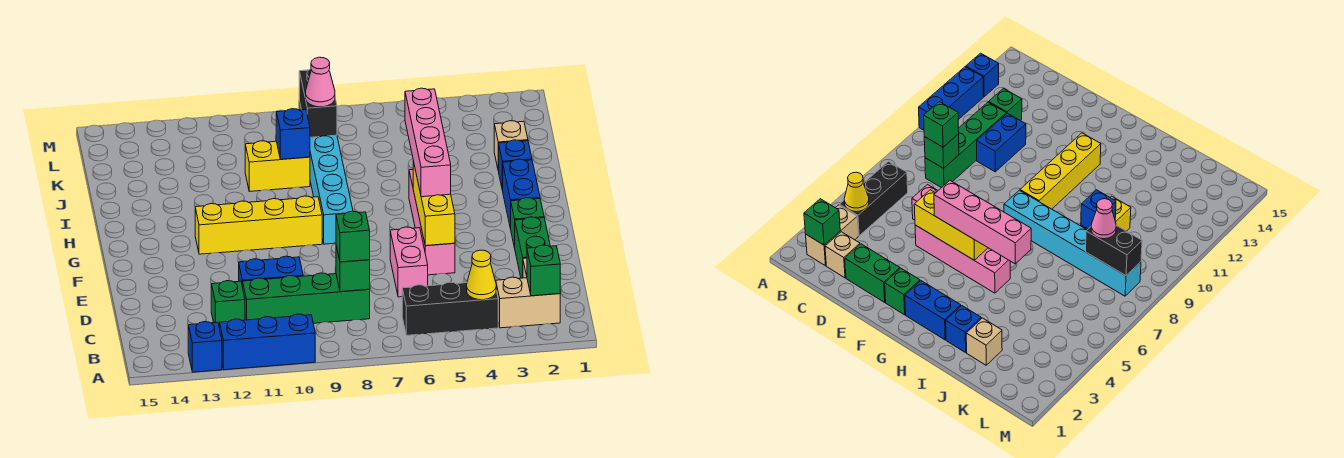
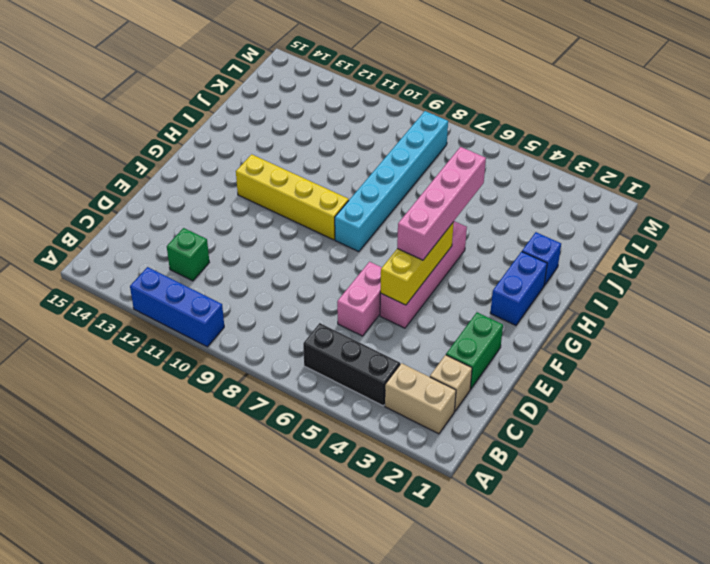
none -> blue 1x1 brick [188,322,222,372]
none -> green 1x4 brick [243,273,370,323]
none -> blue 1x2 brick [239,256,303,287]

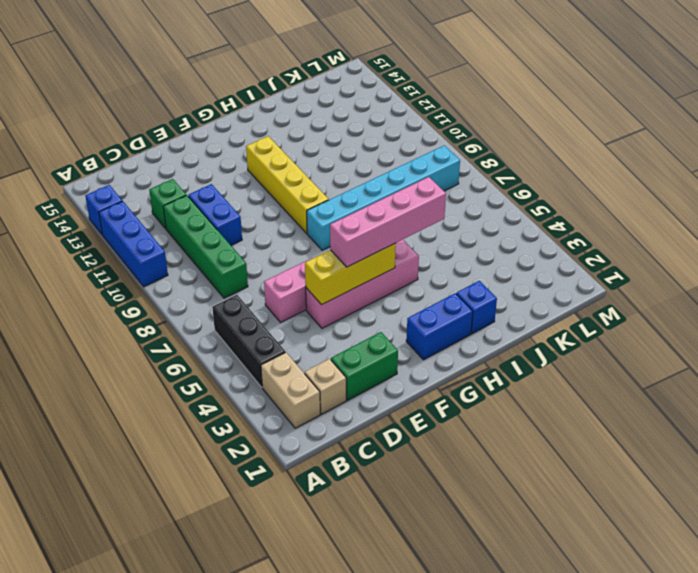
none -> green 1x1 brick [511,198,544,248]
none -> tan 1x1 brick [494,121,528,171]
none -> yellow 1x2 brick [245,141,310,191]

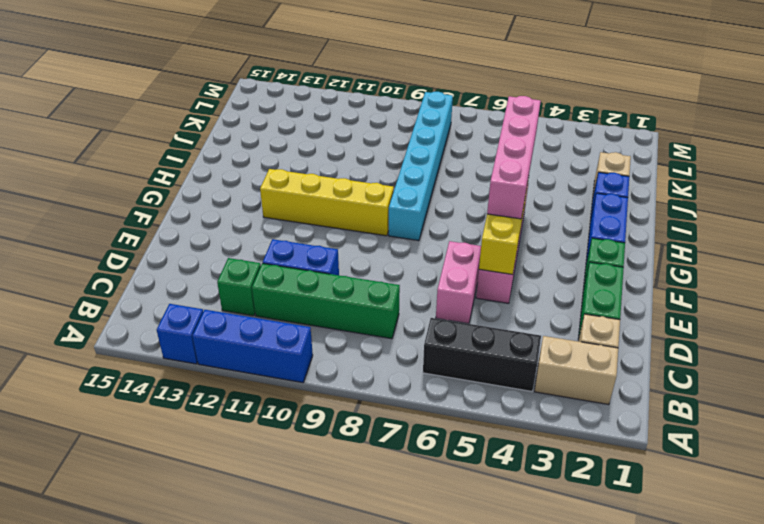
none -> yellow 1x2 brick [245,141,310,191]
none -> green 1x1 brick [527,245,560,296]
none -> yellow 1x1 cone [467,250,496,300]

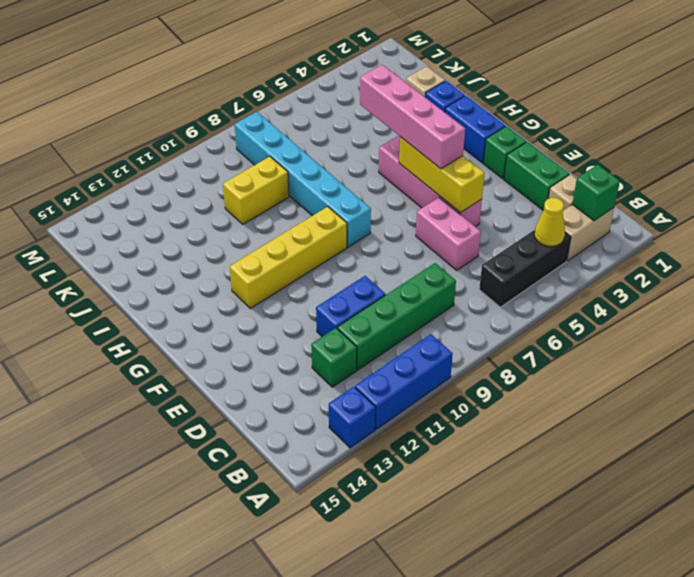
none -> green 1x1 brick [336,246,370,292]
none -> blue 1x1 brick [276,109,310,159]
none -> black 1x2 brick [299,69,337,137]

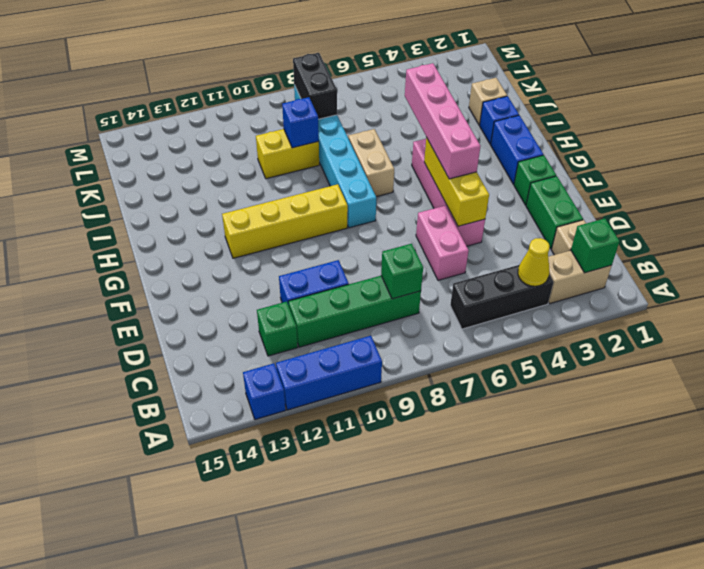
tan 1x2 brick [348,129,394,197] -> none
none -> green 1x1 brick [336,211,370,262]
none -> pink 1x1 cone [305,57,335,107]

